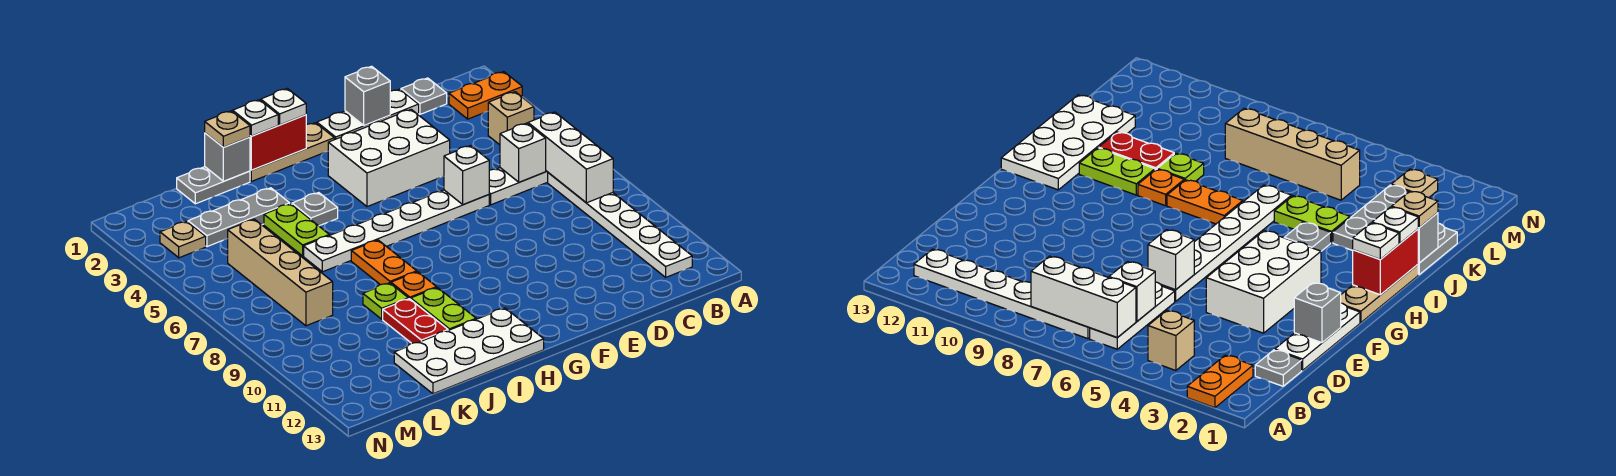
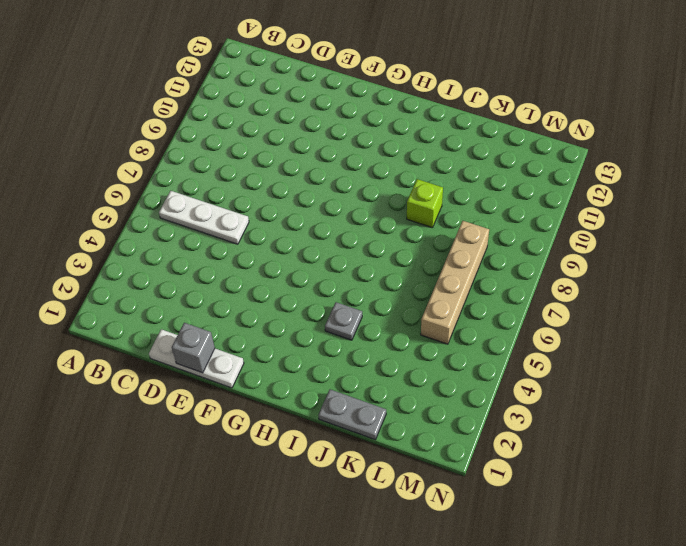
lime 1x1 brick [407,179,443,228] -> lime 1x1 plate [363,283,408,319]
none -> orange 1x2 plate [449,72,522,119]
none -> tan 1x1 brick [488,92,534,145]
none -> white 1x6 plate [548,173,692,277]
none -> grey 1x1 plate [401,78,447,114]

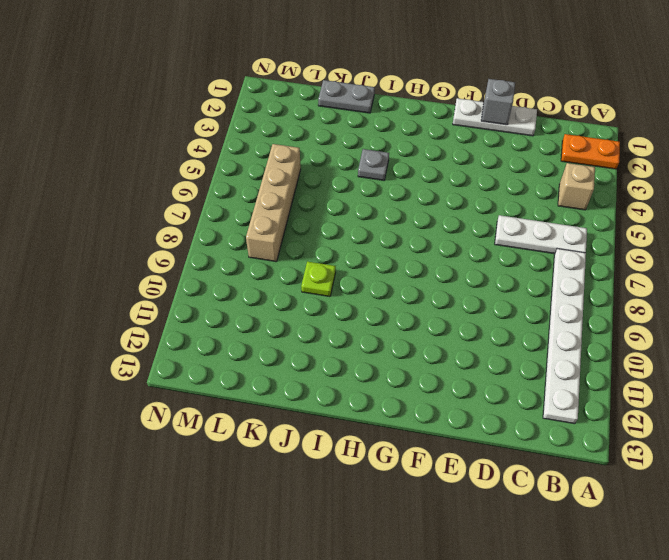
none -> grey 1x1 plate [401,78,447,114]
none -> white 2x3 brick [328,109,450,207]
none -> white 1x6 plate [304,190,489,272]
none -> tan 1x3 plate [250,123,334,181]

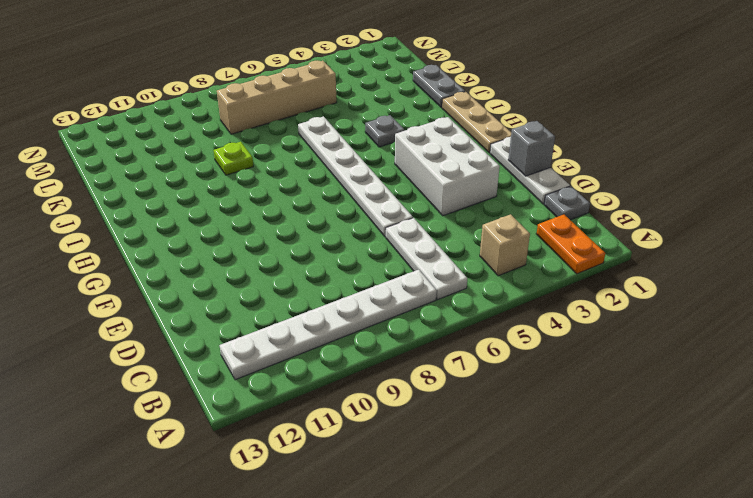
none -> white 2x4 plate [394,308,544,394]
none -> orange 1x2 plate [351,240,417,285]
none -> orange 1x1 plate [391,272,437,299]
none -> lime 1x2 plate [411,288,476,330]

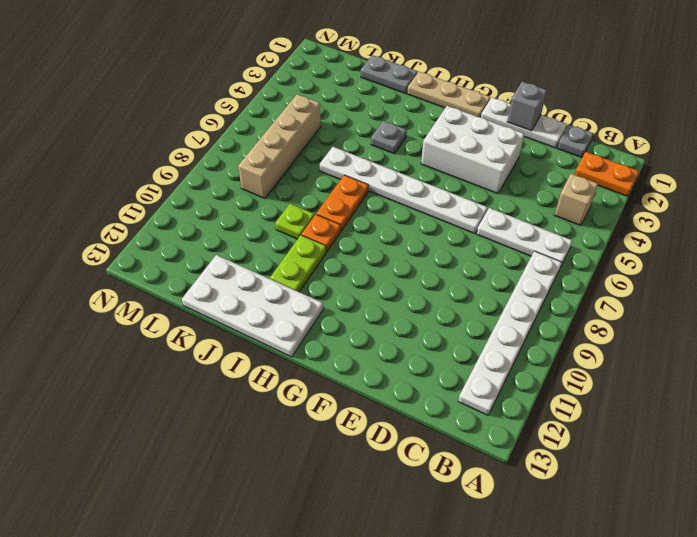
none -> grey 1x3 plate [188,188,290,247]
none -> lime 1x2 plate [264,204,329,256]
none -> red 1x2 plate [383,299,448,343]
none -> tan 1x1 plate [160,221,206,258]

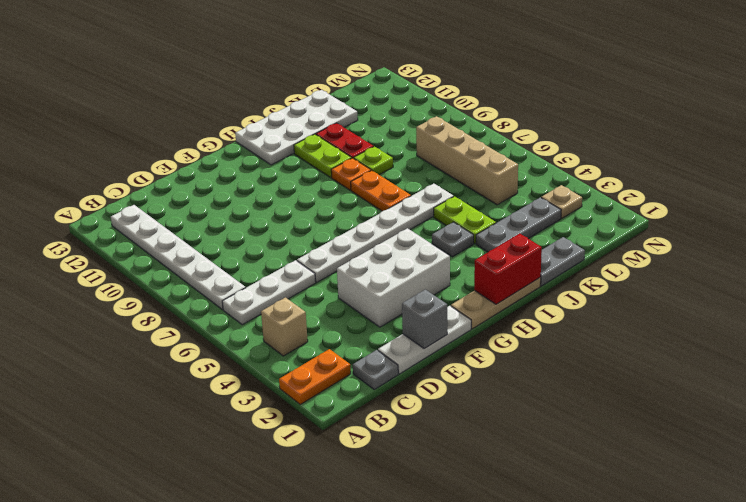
none -> white 1x3 brick [528,112,613,203]
none -> white 1x1 brick [500,123,546,182]
none -> white 1x1 brick [444,146,489,205]
none -> grey 1x1 brick [205,133,250,181]

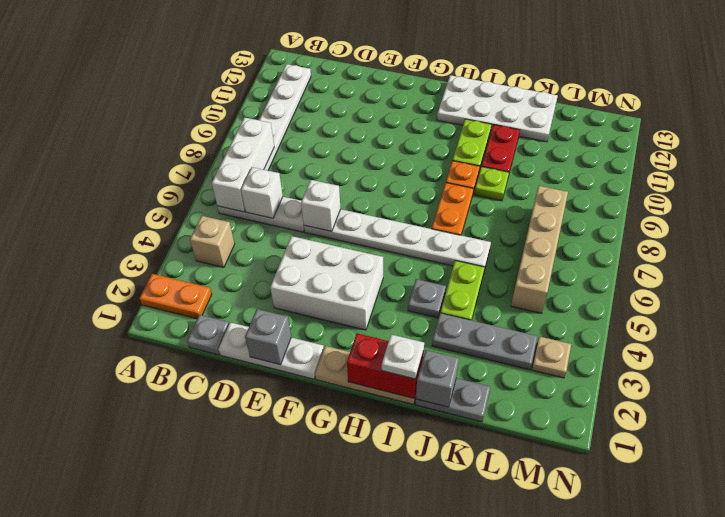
none -> white 1x1 plate [261,88,306,125]
none -> tan 1x1 plate [205,111,250,147]

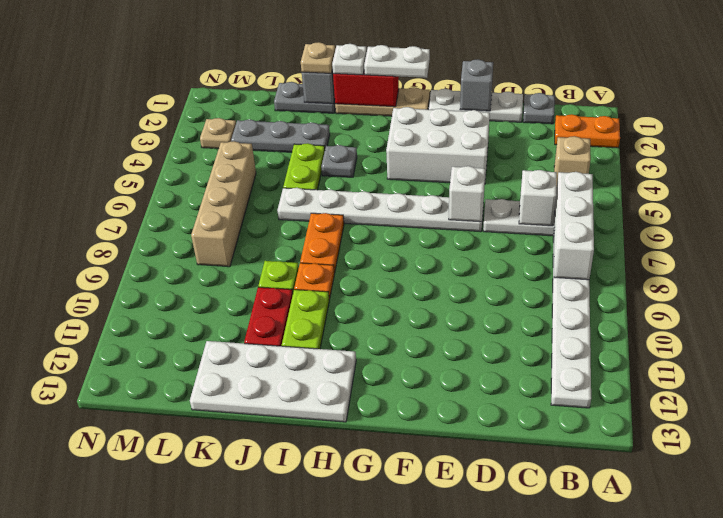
white 1x2 plate [364,45,430,78] -> white 1x1 plate [261,88,306,125]

